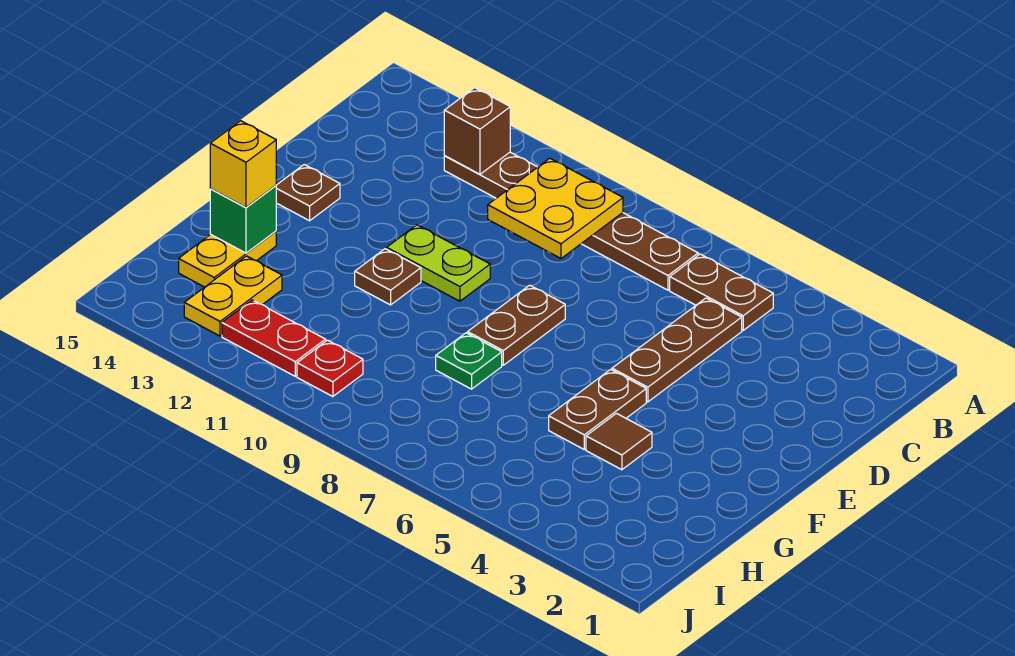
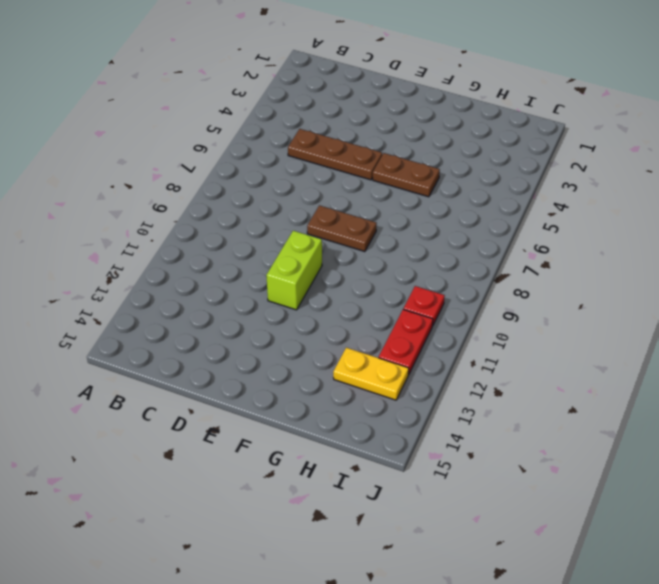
lime 1x2 brick [266,231,322,310] -> lime 1x2 plate [387,225,490,301]
none -> brown 1x2 plate [670,254,773,330]
none -> brown 1x6 plate [444,152,698,290]
none -> brown 1x1 plate [276,165,340,221]

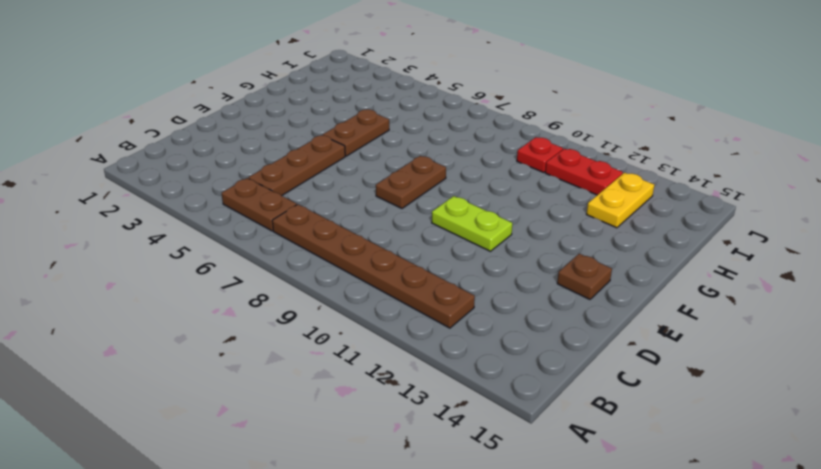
none -> brown 1x1 plate [355,249,421,305]
none -> brown 1x1 tile [586,413,652,470]
none -> green 1x1 plate [436,333,502,389]

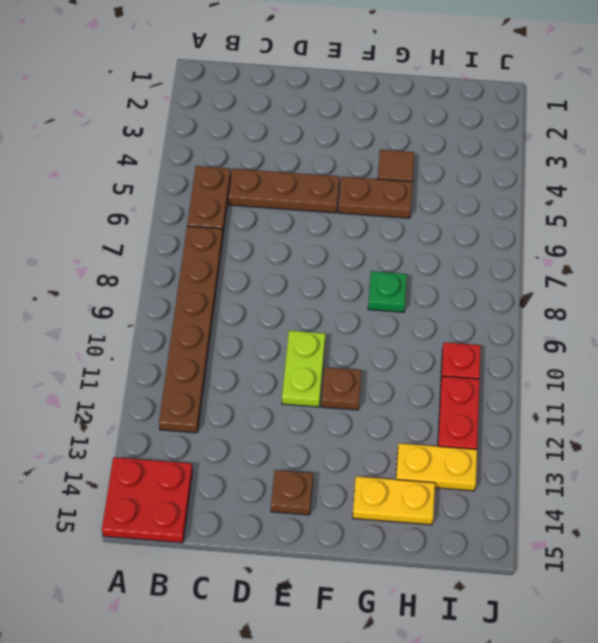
red 2x2 plate [102,457,192,543] -> none
none -> brown 1x2 plate [468,285,565,365]
none -> yellow 2x2 plate [488,158,623,258]
none -> brown 1x1 brick [444,88,510,174]

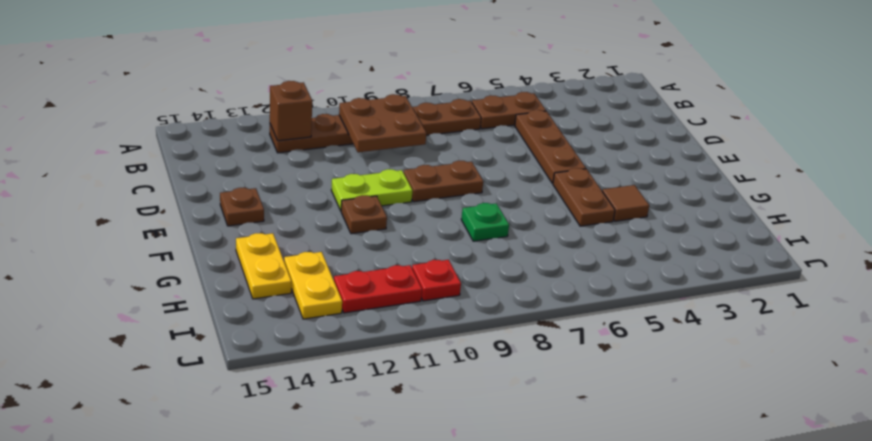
brown 2x2 plate [339,94,426,152] -> yellow 2x2 plate [488,158,623,258]
brown 1x2 plate [404,161,483,202] -> brown 1x2 plate turned to [468,285,565,365]
none -> green 1x1 brick [210,186,276,253]
none -> yellow 1x1 brick [210,121,276,207]

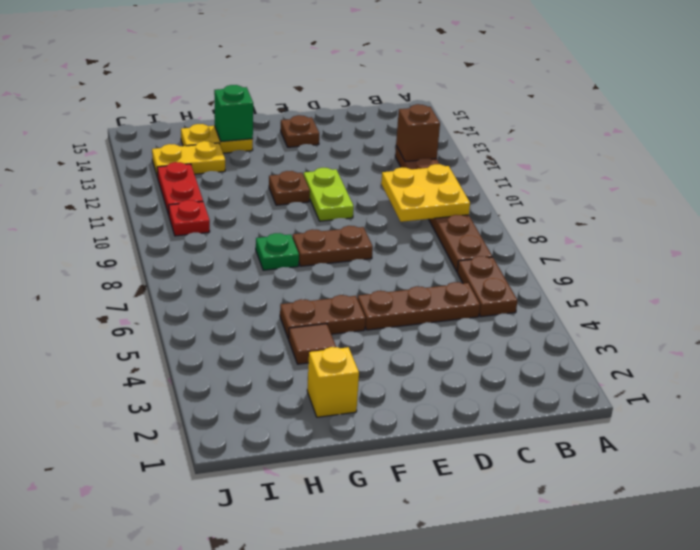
yellow 1x1 brick [307,347,359,417] -> yellow 1x1 brick moved to [210,121,276,207]

